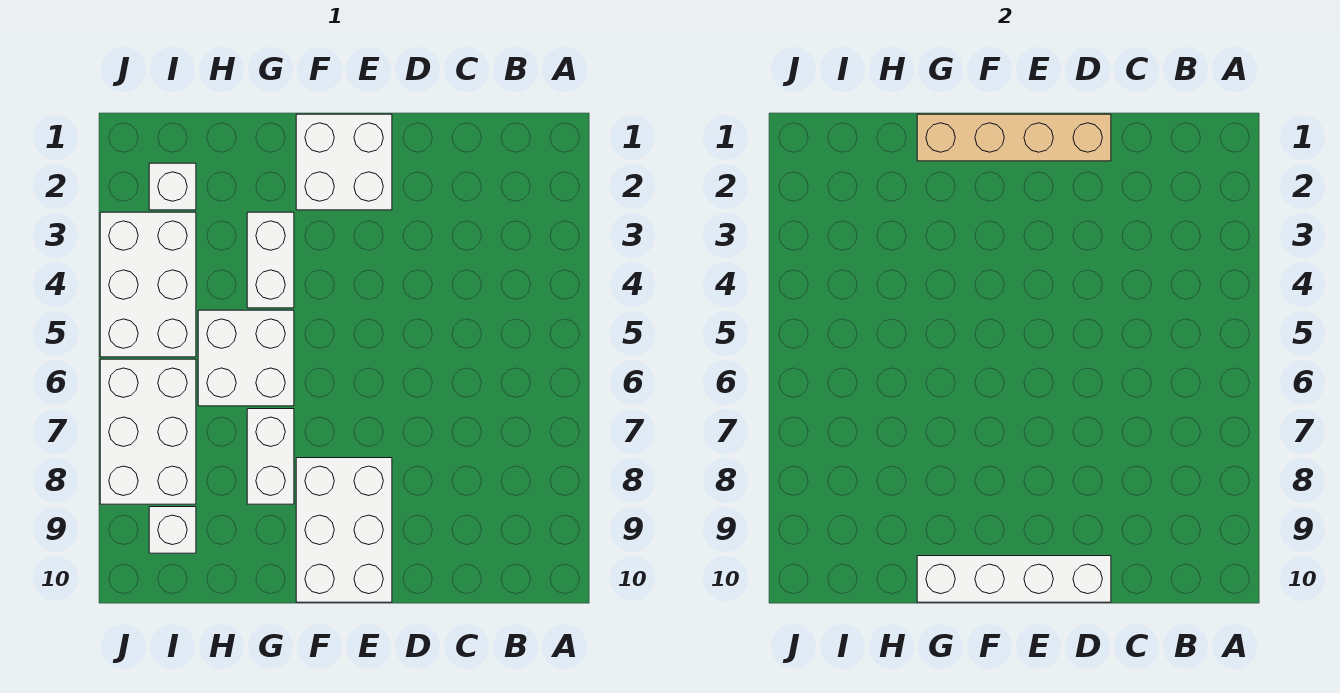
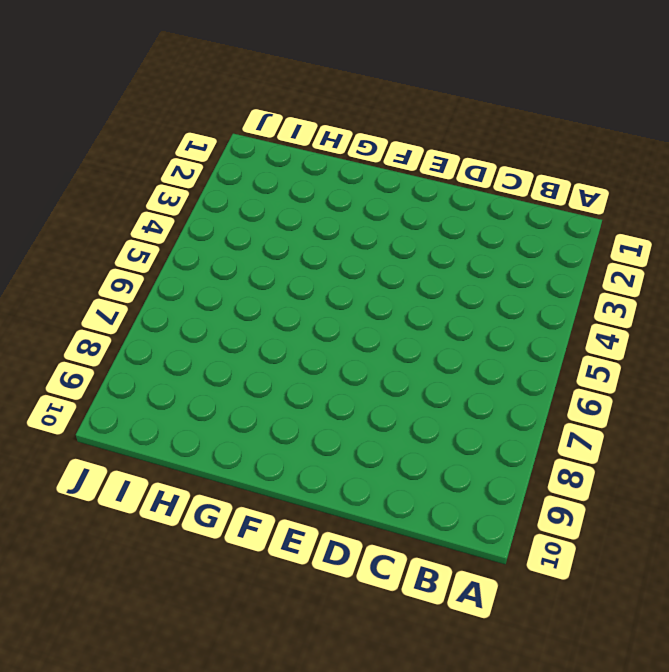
none -> white 2x2 brick [296,114,392,210]
none -> white 2x3 brick [296,458,392,602]

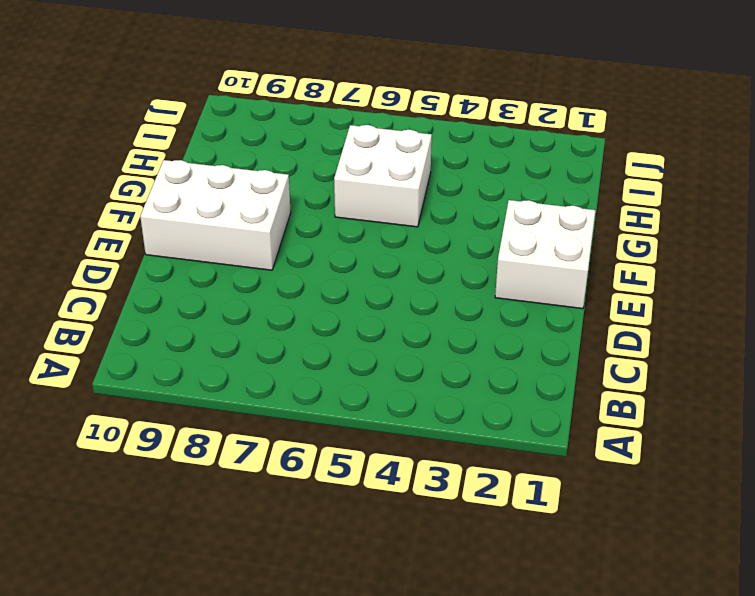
none -> white 1x2 brick [247,212,294,308]
none -> white 1x2 brick [247,409,294,504]

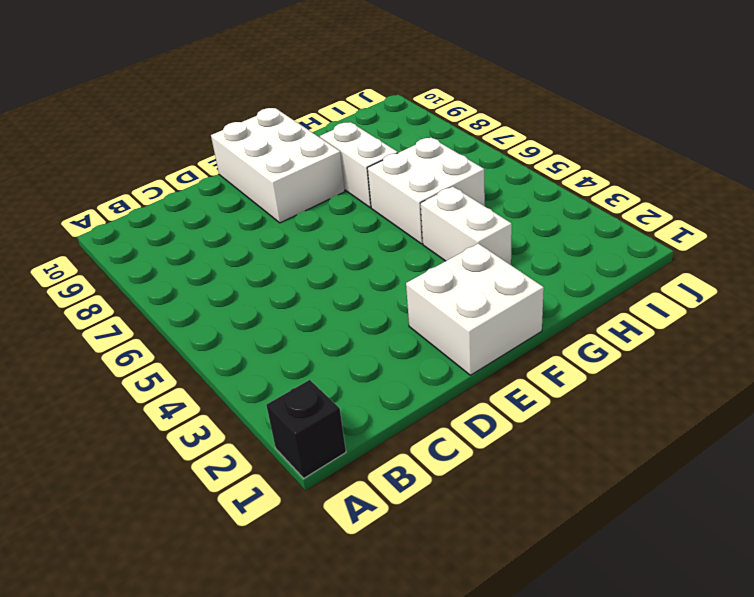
black 1x1 brick [266,380,346,478] -> none
none -> white 1x1 brick [149,163,196,210]
none -> white 2x3 brick [100,212,196,357]

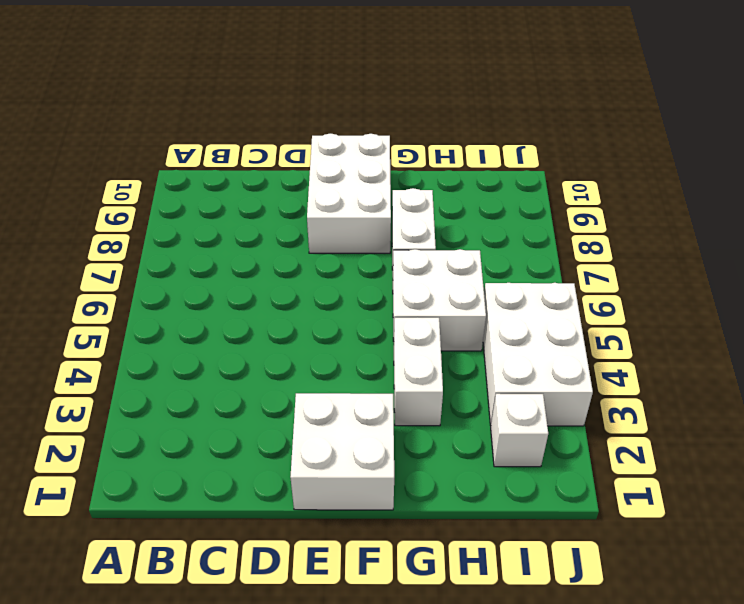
none -> white 2x3 brick [100,359,196,504]
none -> white 1x1 brick [149,507,196,553]

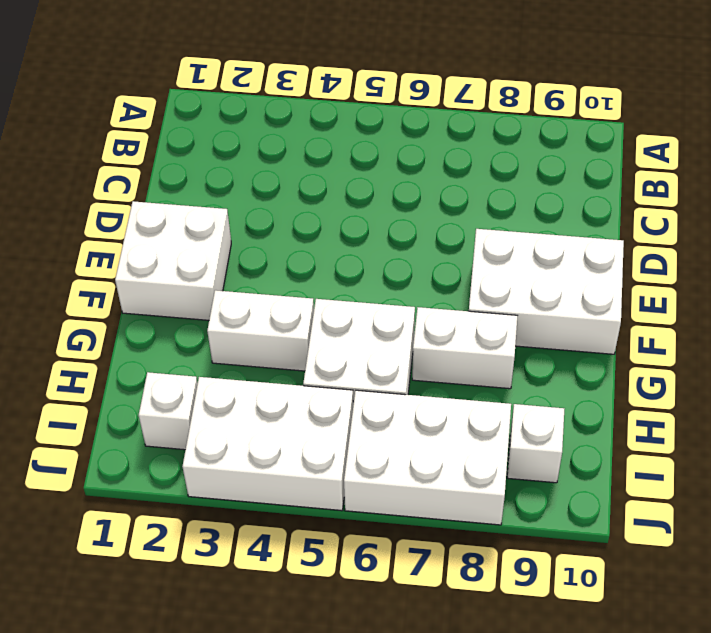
none -> tan 1x4 brick [917,114,1111,161]
none -> white 1x4 brick [917,556,1111,602]

